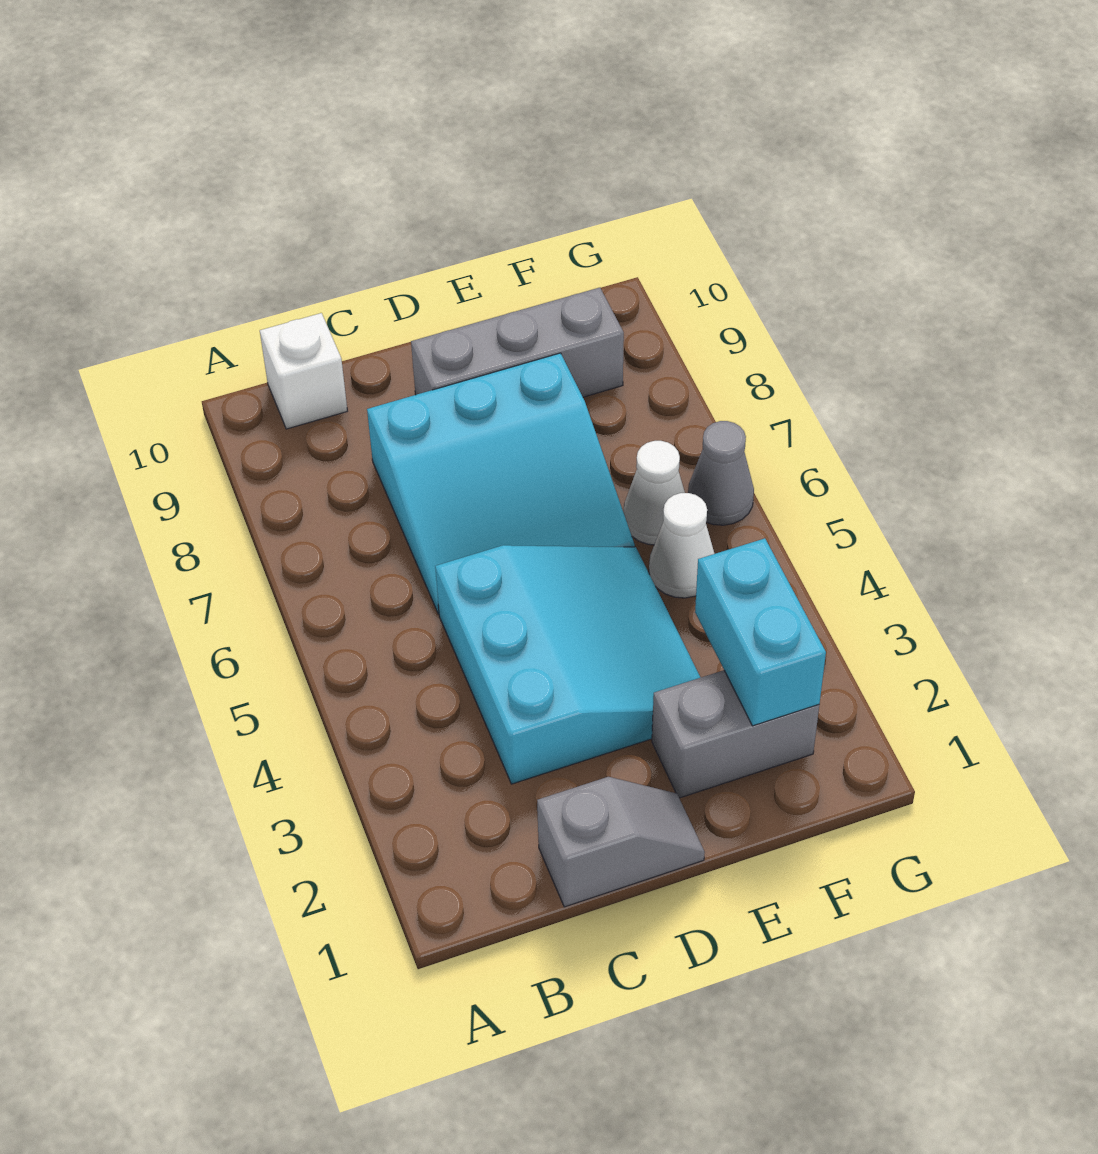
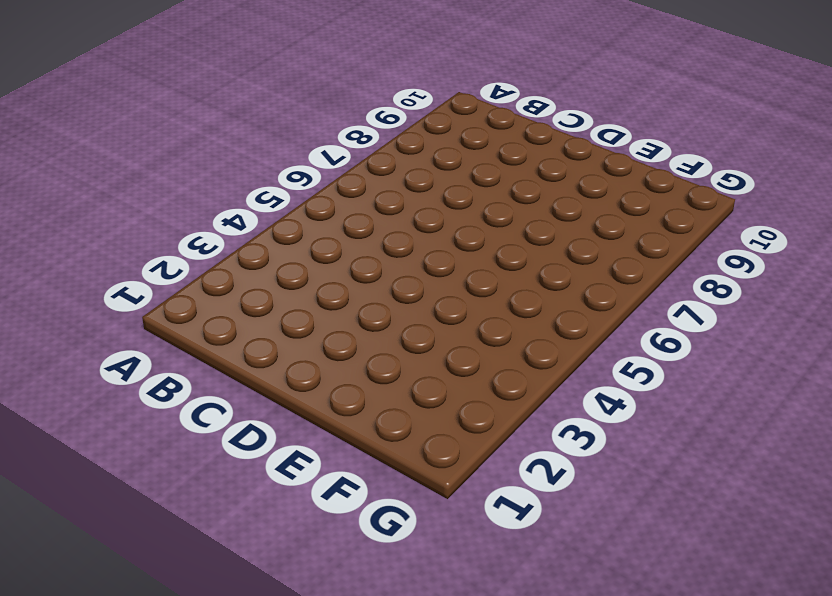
none -> white 1x1 brick [260,313,347,429]
none -> grey 1x2 slope [537,777,705,907]

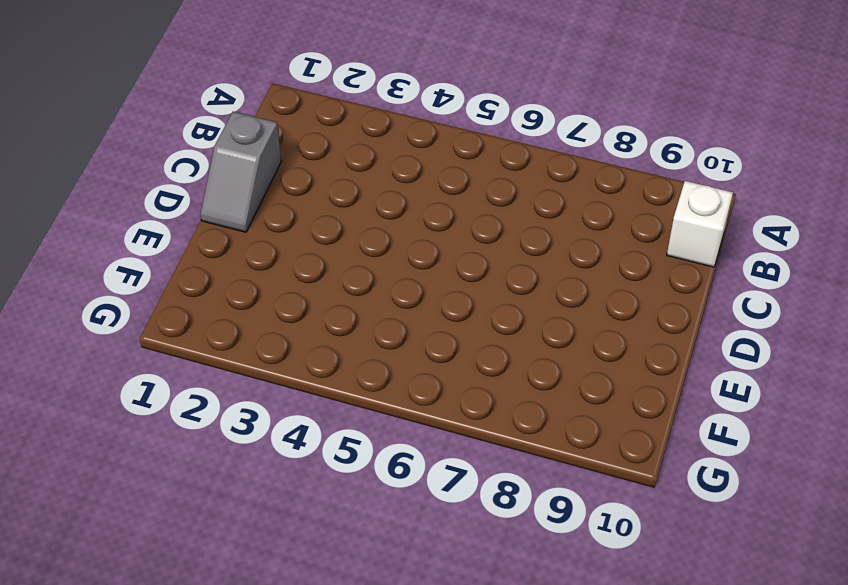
none -> cyan 3x3 slope [435,545,701,784]
none -> cyan 3x3 slope [367,353,635,614]

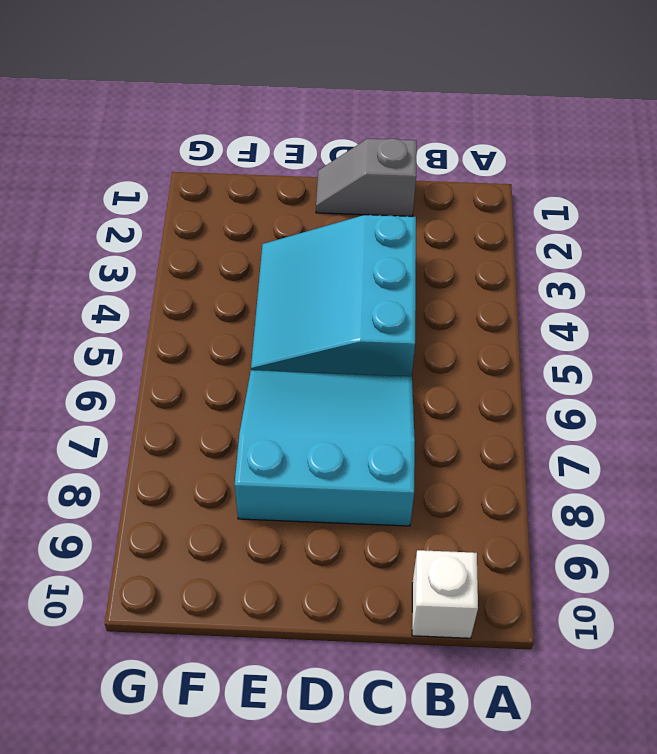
none -> grey 1x3 brick [411,288,624,397]
none -> grey 1x2 brick [652,670,819,798]

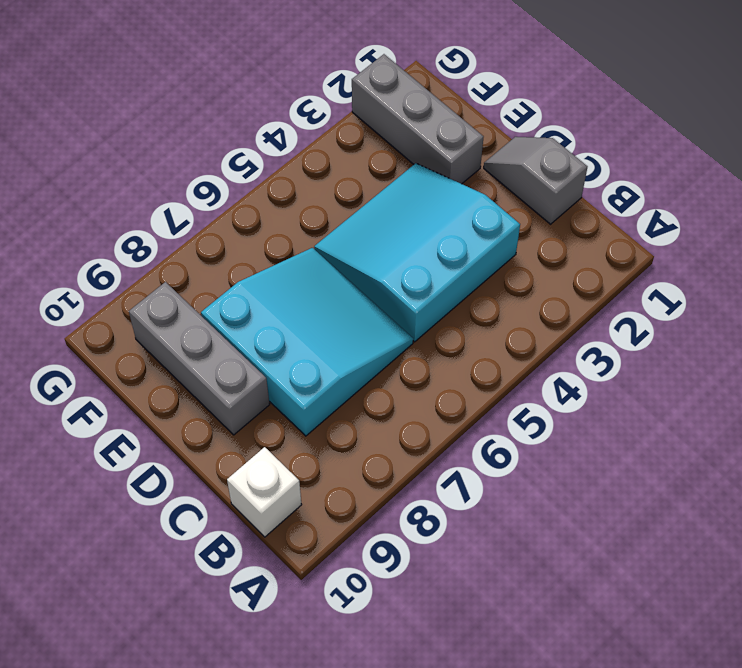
grey 1x3 brick [352,54,483,184] -> grey 1x2 brick [652,670,819,798]
none -> white 1x1 cone [649,493,714,598]
none -> white 1x1 cone [623,441,685,545]

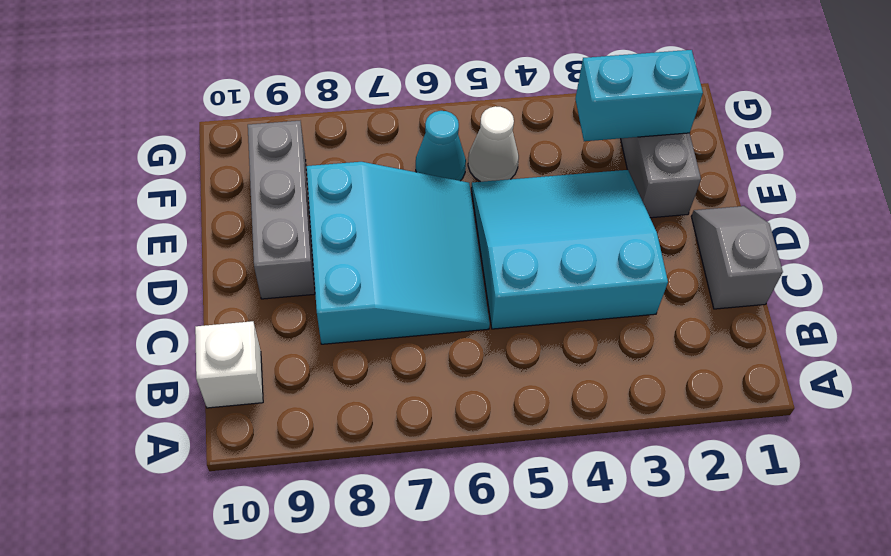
cyan 1x1 cone [416,111,466,181] -> white 1x1 cone [623,441,685,545]
none -> grey 1x1 cone [688,421,754,525]

